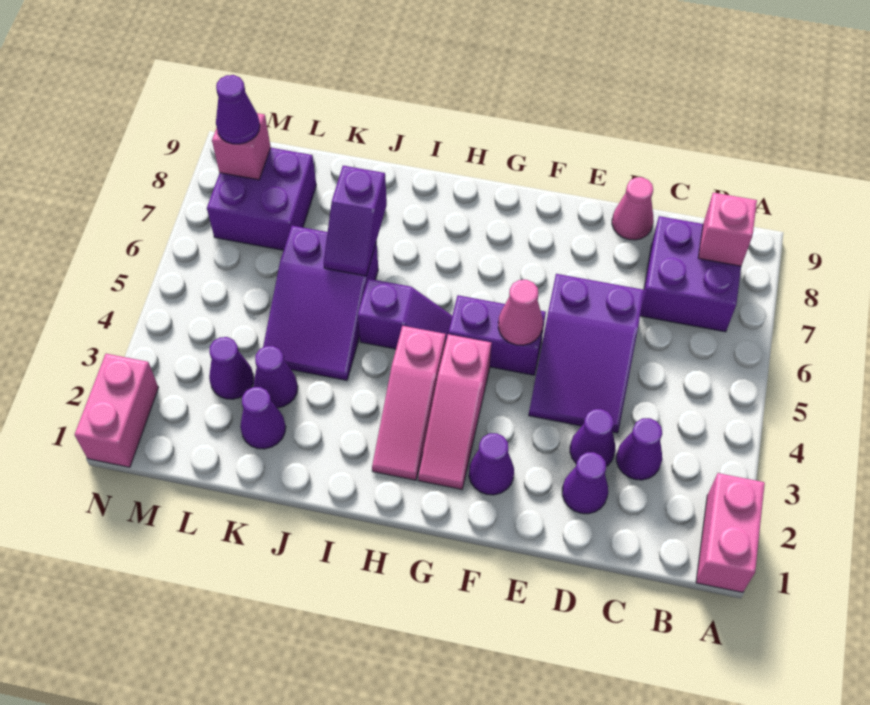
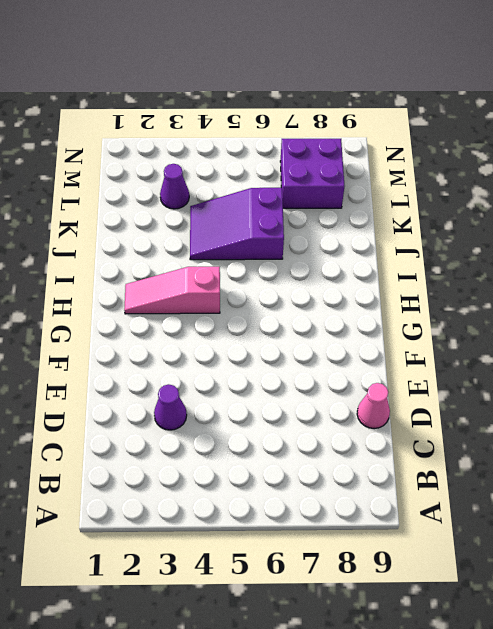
none -> pink 1x2 brick [696,473,765,592]
none -> purple 2x2 brick [640,216,741,332]
none -> purple 1x1 cone [616,418,662,480]

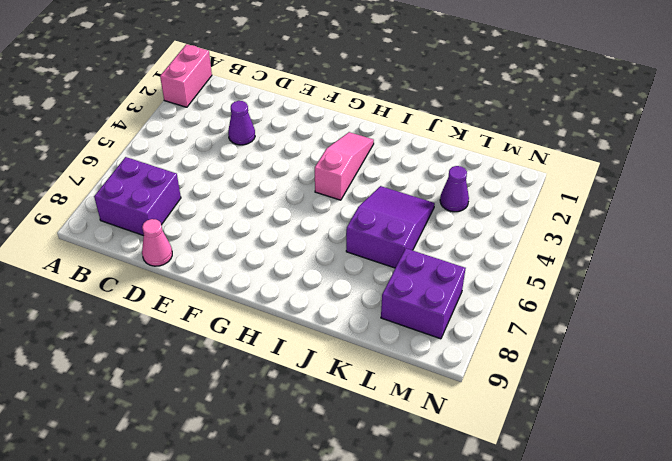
none -> purple 1x1 cone [616,418,662,480]
none -> purple 1x1 cone [562,452,608,514]
none -> purple 2x3 slope [529,274,644,433]

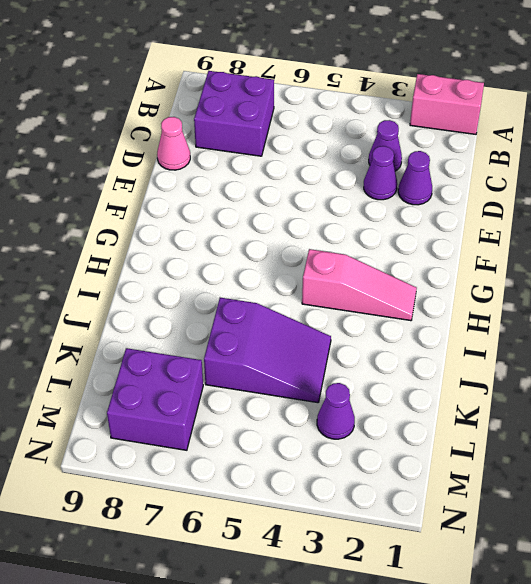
none -> purple 2x3 slope [529,274,644,433]
none -> purple 1x1 cone [469,433,514,495]
none -> purple 1x2 brick [448,295,546,375]

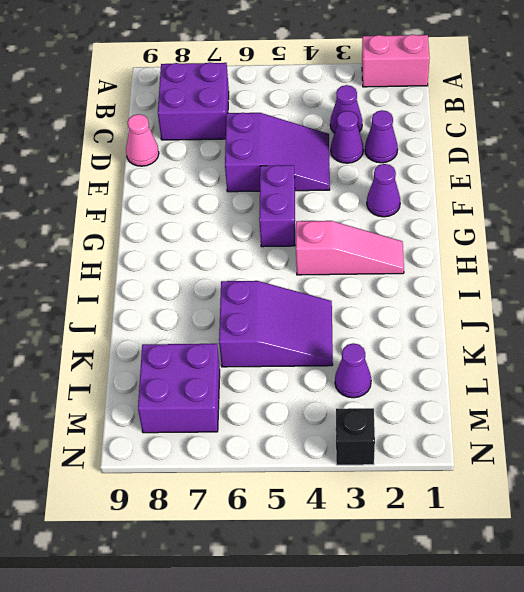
black 1x1 brick [336,408,375,465] -> none
none -> pink 1x3 slope [418,334,491,489]
none -> purple 1x2 slope [358,279,452,349]
none -> purple 1x1 cone [240,387,286,449]

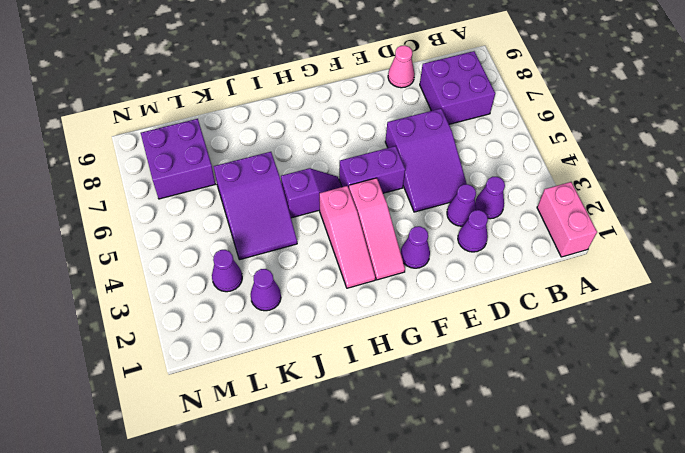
none -> purple 1x1 cone [253,346,298,408]
none -> pink 1x2 brick [74,354,159,467]
none -> pink 1x1 brick [698,193,757,266]

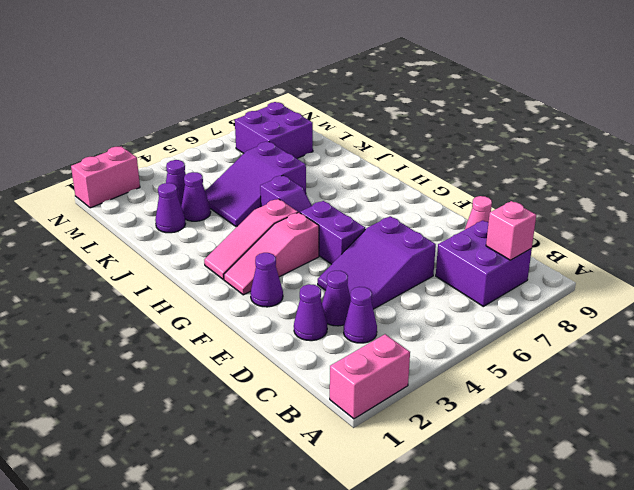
none -> pink 1x1 cone [498,280,543,345]
none -> purple 1x2 slope [324,166,387,276]
none -> pink 1x1 brick [212,113,271,180]

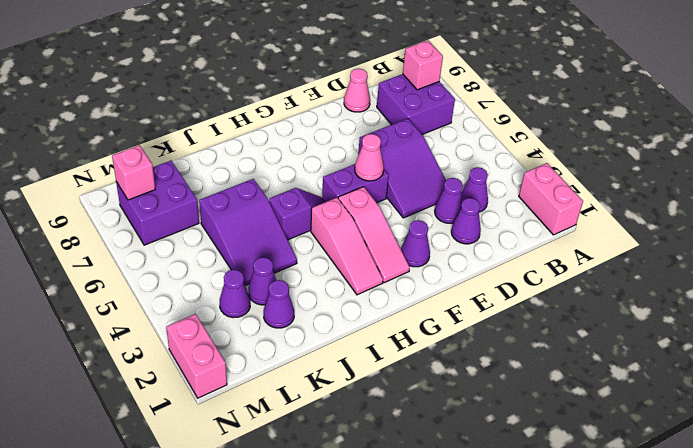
none -> purple 1x2 slope [324,166,387,276]
none -> purple 1x1 cone [216,75,260,144]

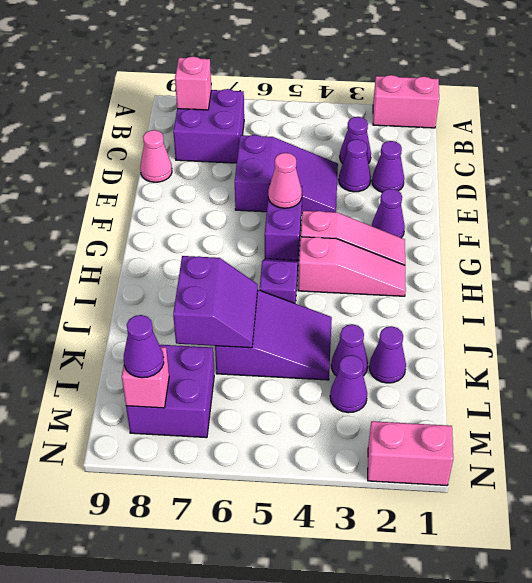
purple 2x2 slope [173,256,258,348] -> purple 1x2 slope [324,166,387,276]

